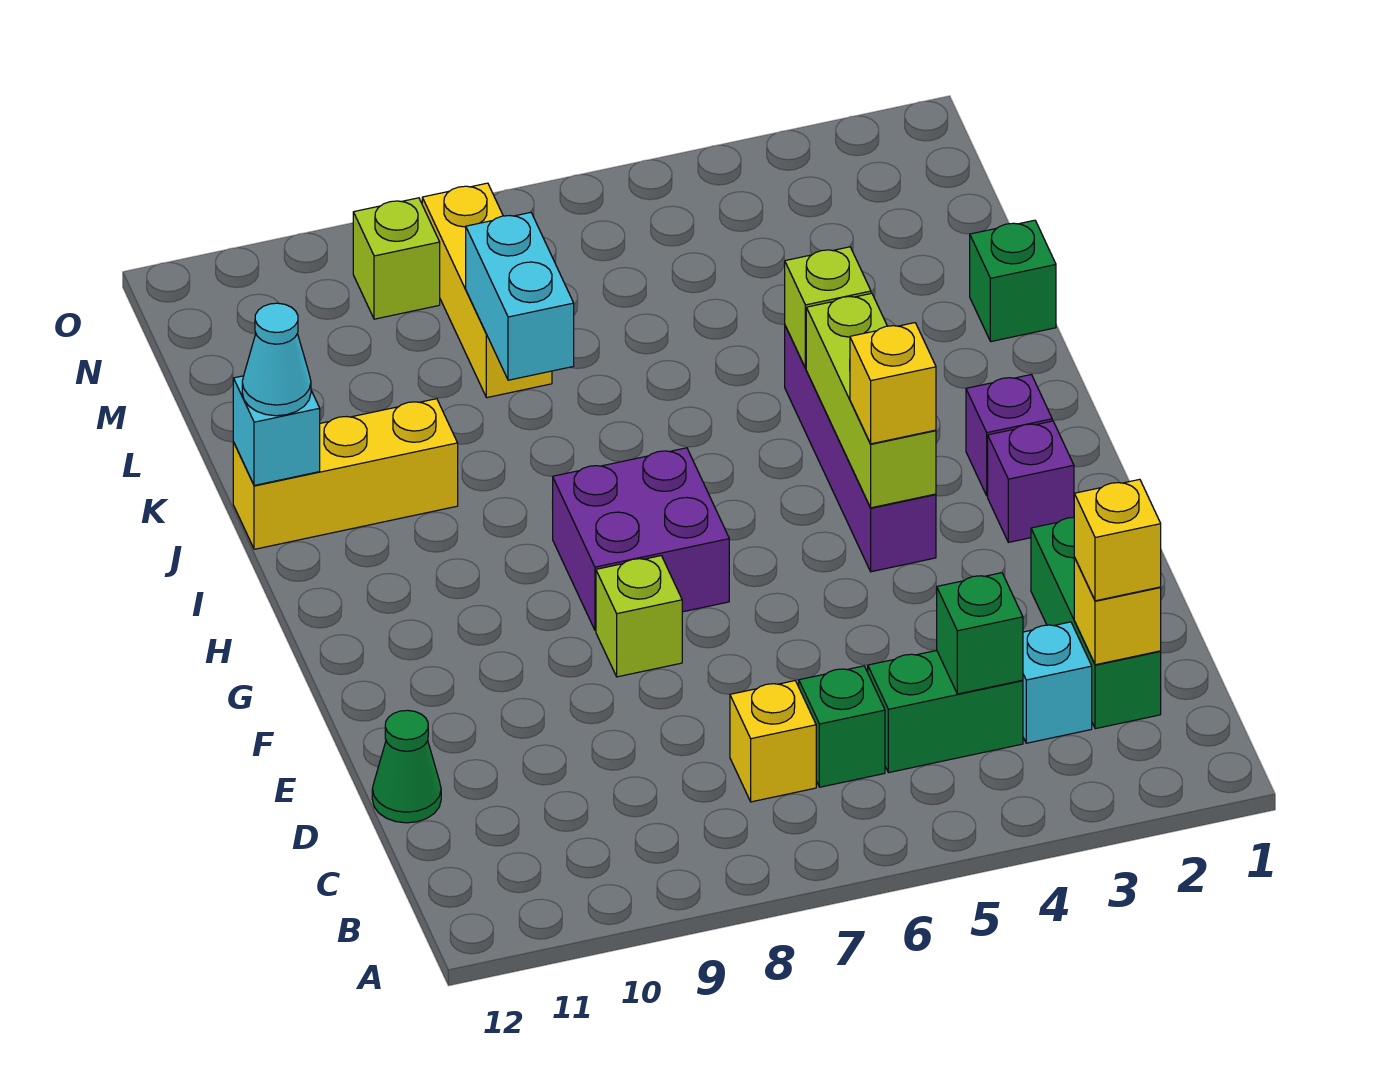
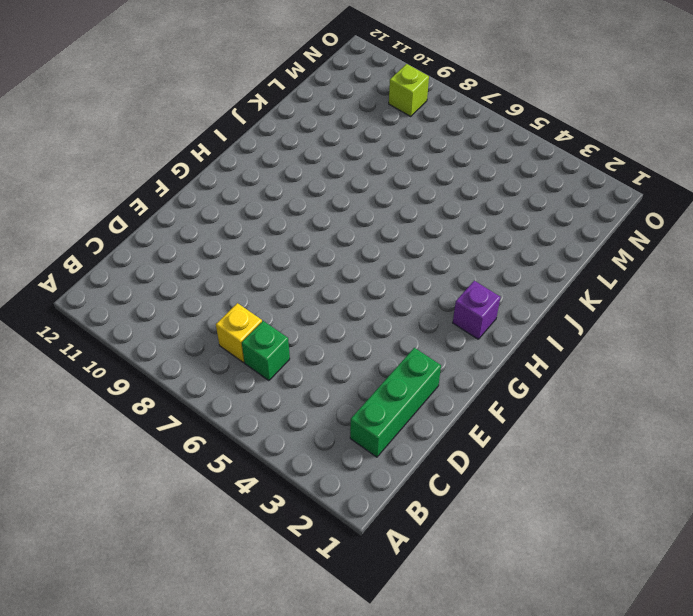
none -> cyan 1x1 brick [1023,622,1092,743]
none -> green 1x2 brick [868,650,1023,773]
none -> green 1x1 cone [372,710,441,823]

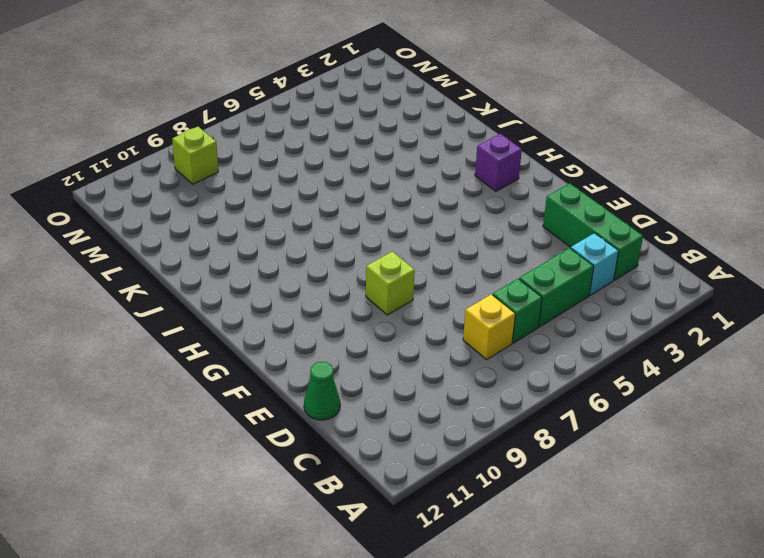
none -> purple 1x1 brick [988,421,1074,542]
none -> purple 1x4 brick [785,326,936,572]
none -> purple 2x2 brick [552,448,729,630]

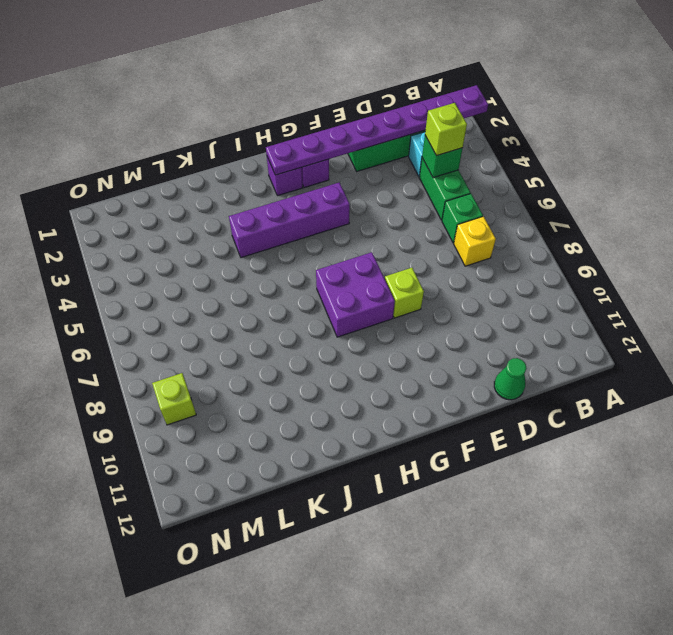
purple 1x8 plate [266,85,488,175] -> yellow 1x1 brick [1074,558,1161,665]
lime 1x1 brick [425,103,467,156] -> lime 1x1 brick moved to [785,247,871,368]
none -> yellow 1x3 brick [233,399,458,549]
none -> green 1x1 brick [970,220,1056,341]
none -> yellow 1x3 brick [422,183,552,398]

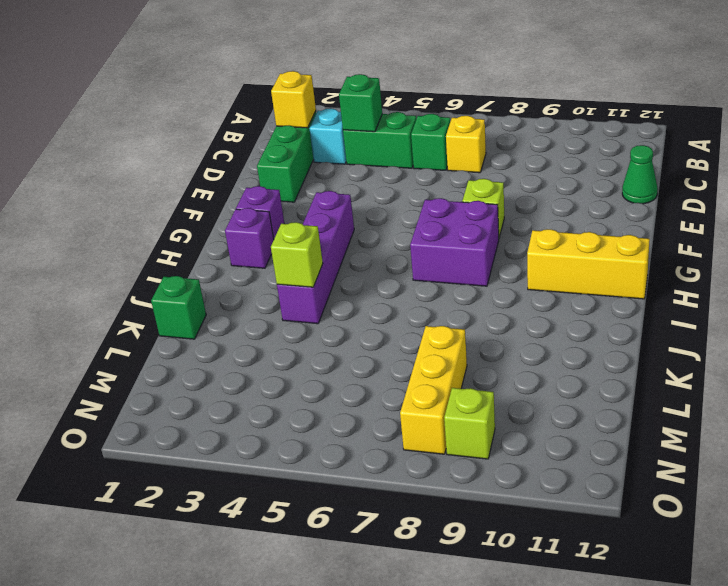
yellow 1x3 brick [527,229,650,299] -> yellow 1x3 brick moved to [233,399,458,549]
none -> lime 1x3 brick [806,293,936,508]
none -> cyan 1x1 brick [233,376,320,485]
none -> cyan 1x2 brick [466,212,574,380]

